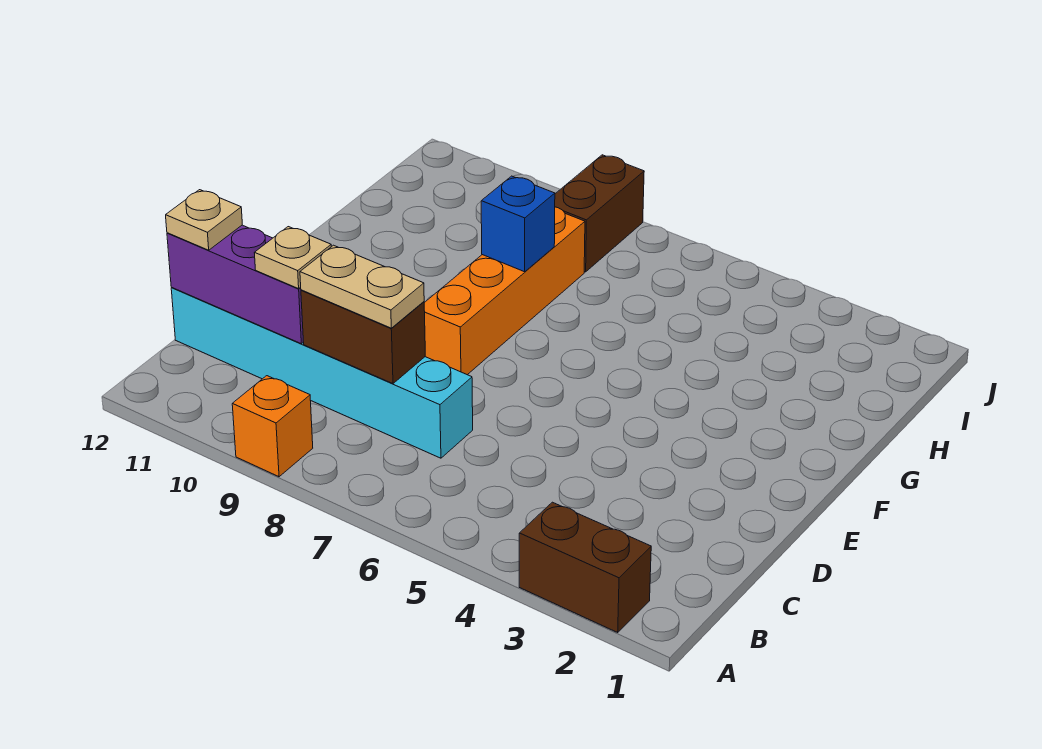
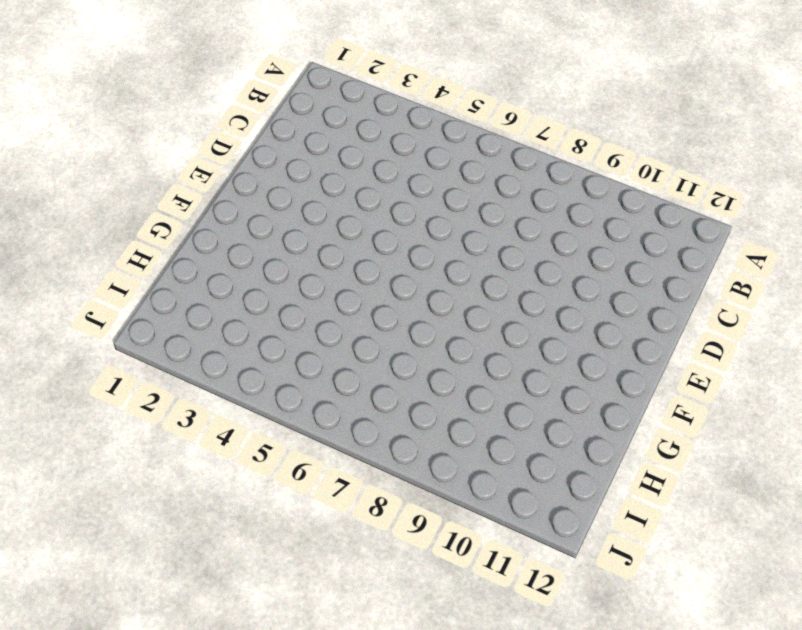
none -> brown 1x2 brick [519,502,651,632]
none -> orange 1x1 brick [232,376,313,477]

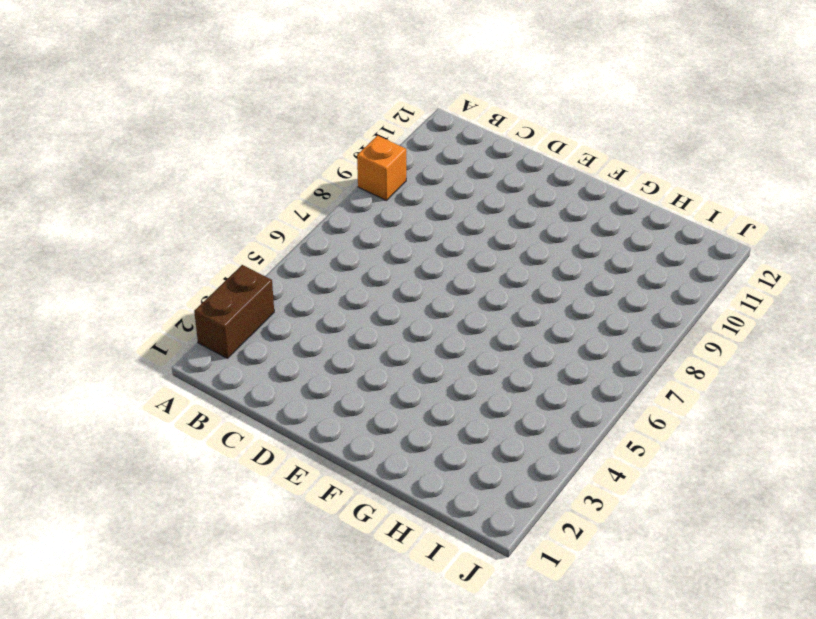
none -> cyan 1x6 brick [171,288,473,458]
none -> orange 1x4 brick [424,207,585,375]

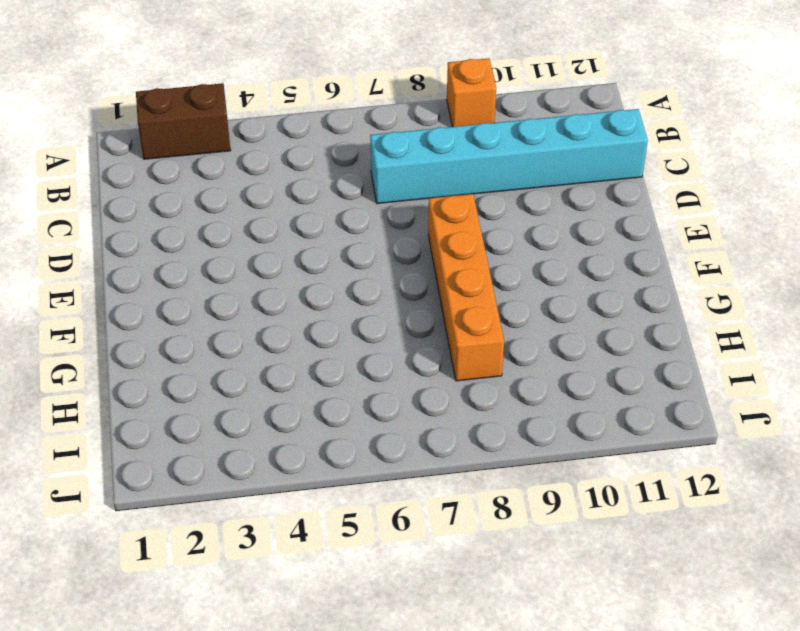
none -> brown 1x2 brick [555,155,644,272]
none -> brown 1x2 brick [301,290,425,384]

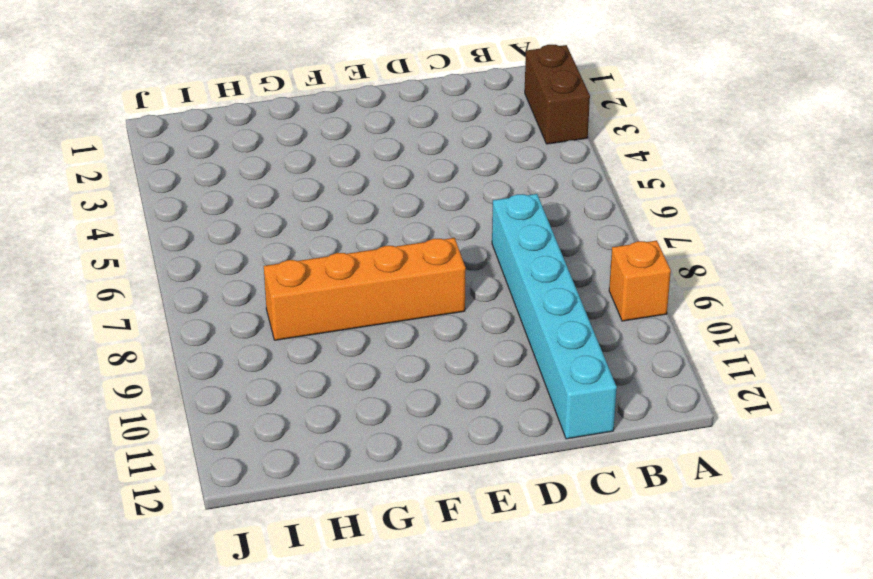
none -> brown 1x2 brick [555,155,644,272]
none -> brown 1x2 brick [301,290,425,384]

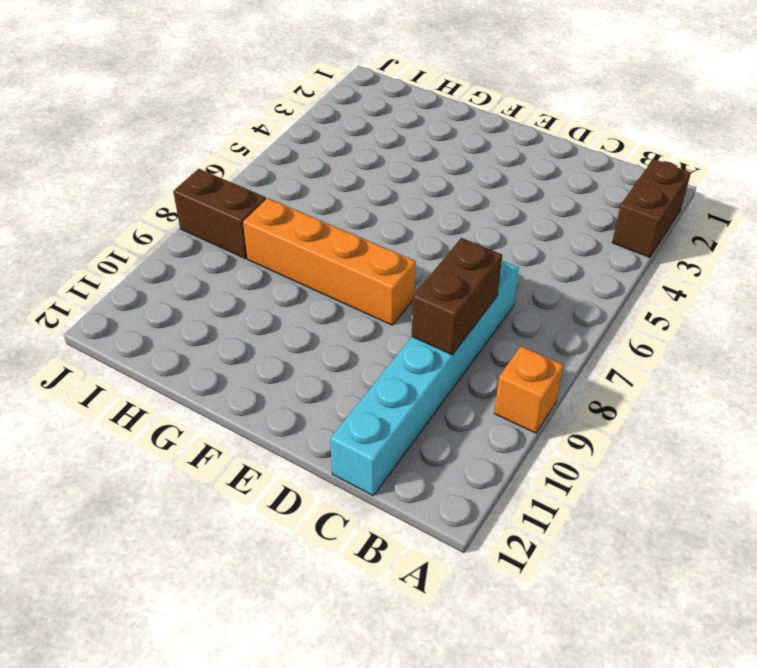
none -> purple 1x3 brick [167,225,303,344]
none -> blue 1x1 brick [481,176,555,272]

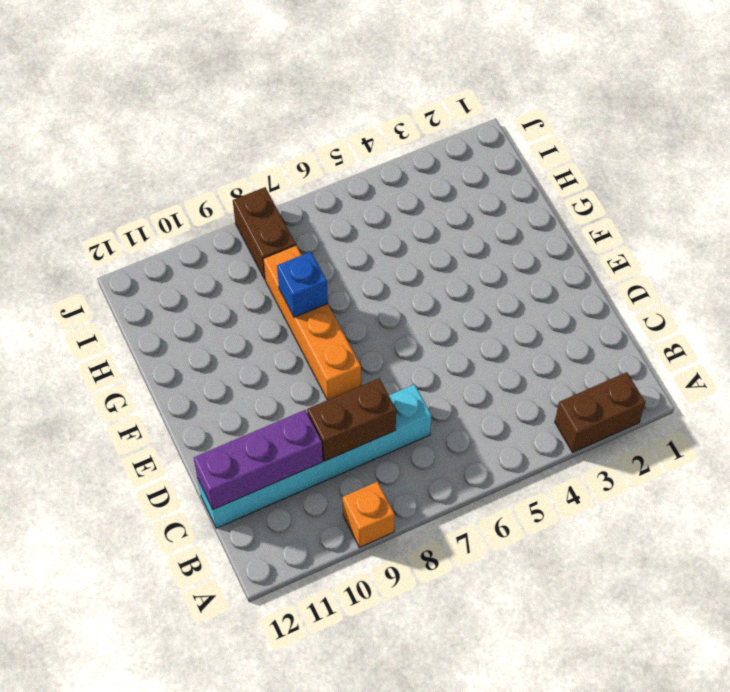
none -> tan 1x2 plate [300,245,424,328]
none -> tan 1x1 plate [255,227,331,289]

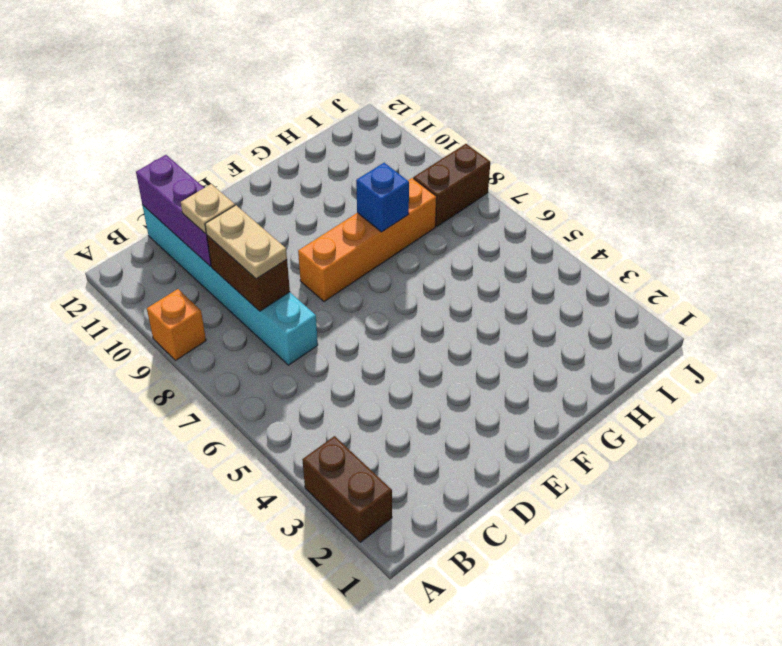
none -> tan 1x1 plate [166,190,242,250]

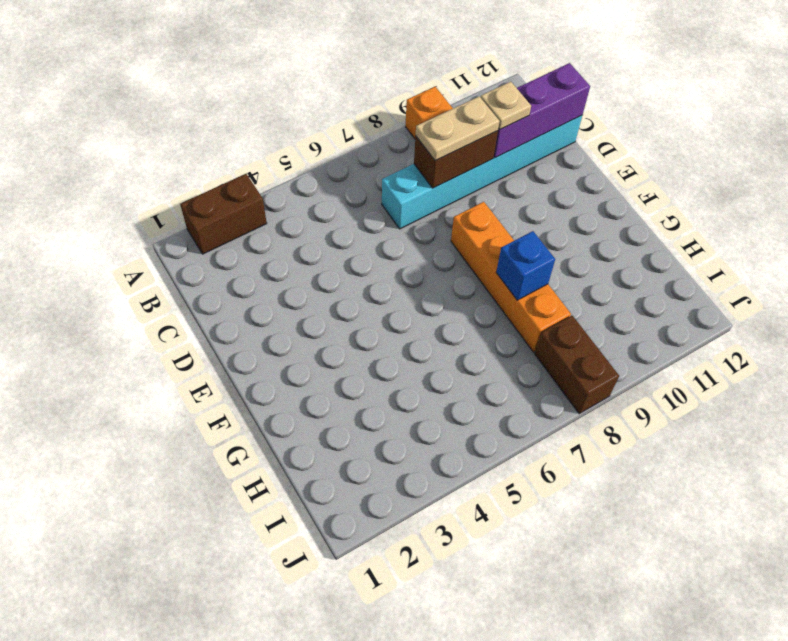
none -> tan 1x1 plate [166,190,242,250]

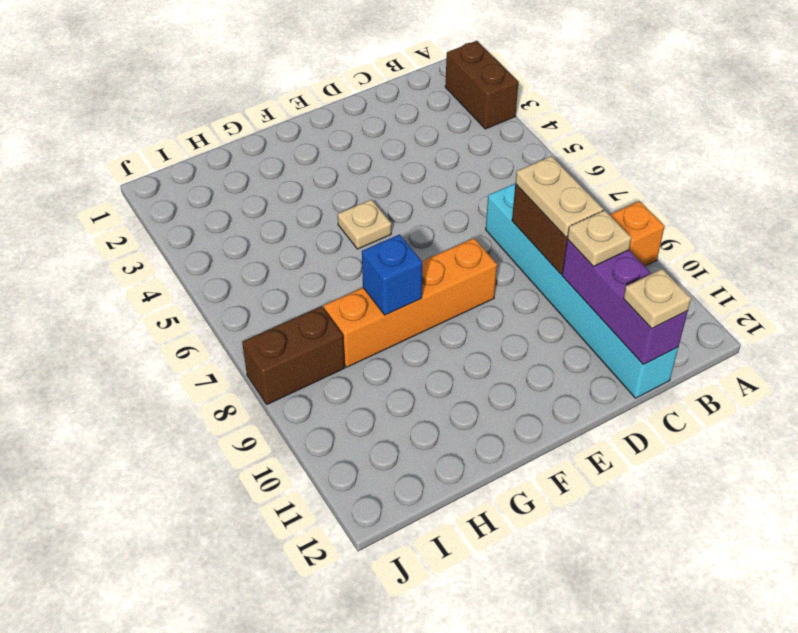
tan 1x1 plate [338,199,391,249] -> none

